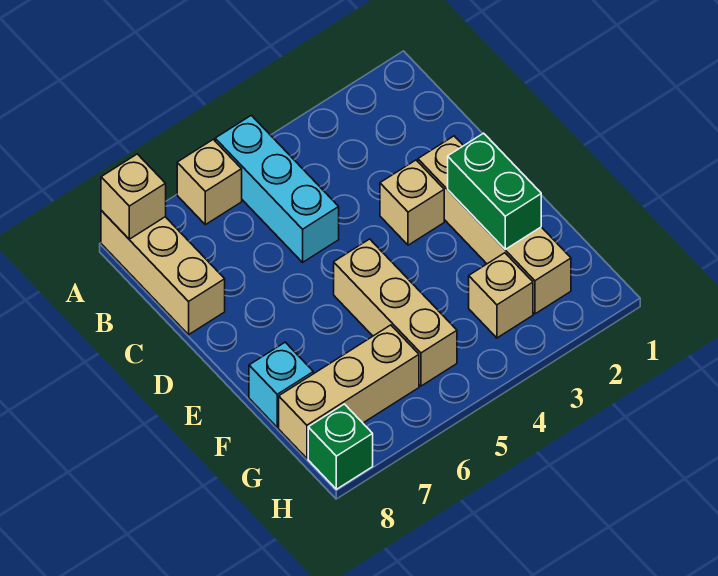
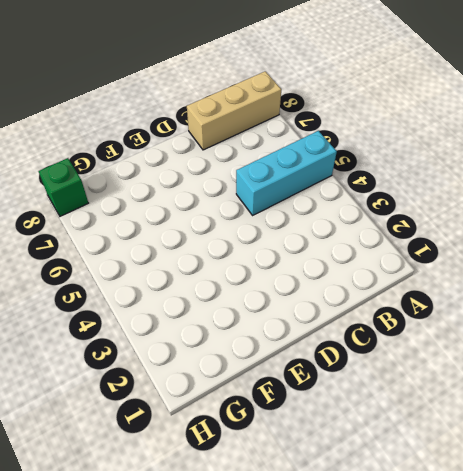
none -> tan 1x1 brick [177,139,242,225]
none -> tan 1x4 brick [418,136,571,314]
none -> tan 1x1 brick [380,160,444,245]

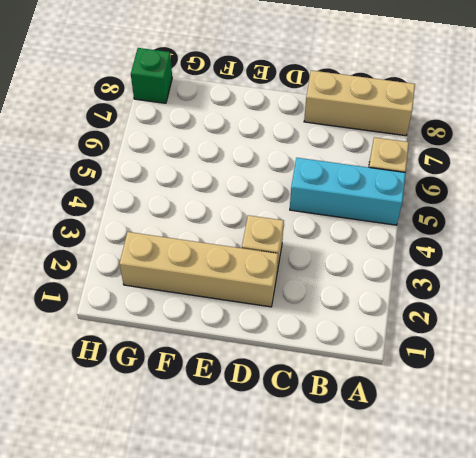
none -> tan 1x3 brick [334,239,457,386]
none -> cyan 1x1 brick [249,342,313,427]
none -> tan 1x1 brick [469,253,533,338]

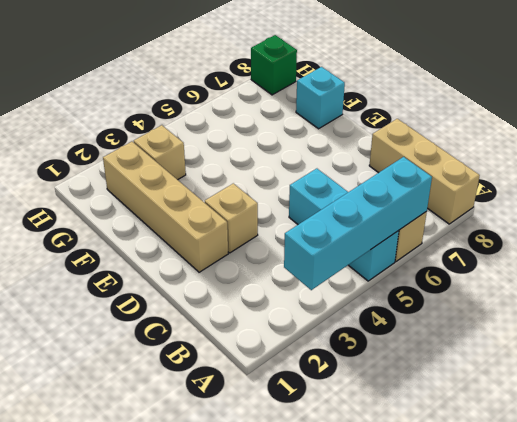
cyan 1x4 brick [284,157,432,290] -> none
none -> tan 1x3 brick [334,239,457,386]
none -> tan 1x3 brick [279,325,419,458]
none -> tan 1x1 brick [101,154,166,239]

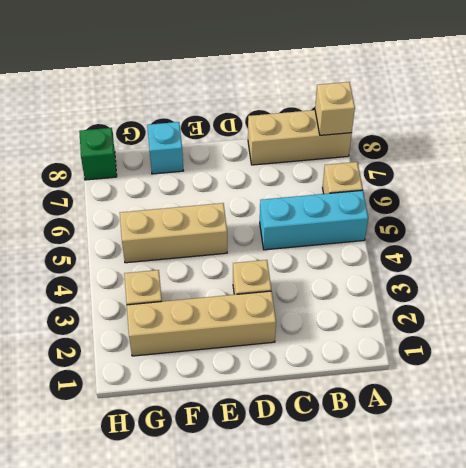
none -> tan 1x3 brick [279,325,419,458]
none -> green 1x2 brick [448,133,541,249]

